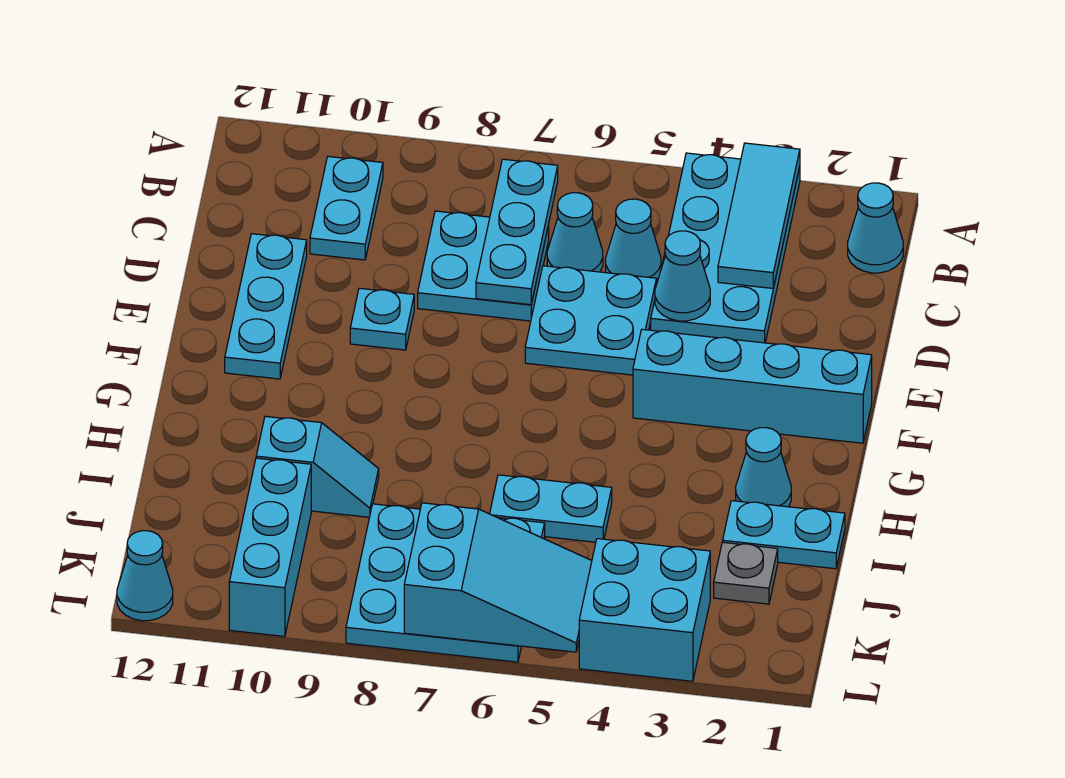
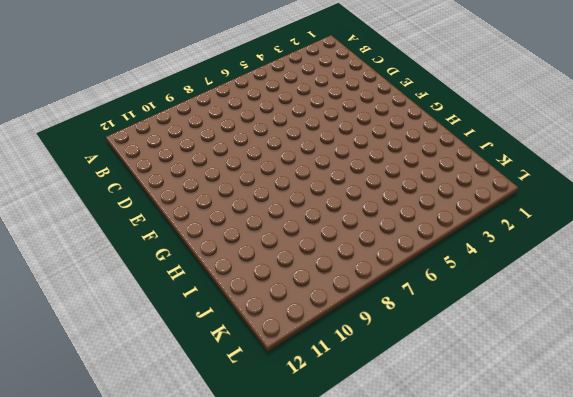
none -> cyan 2x4 plate [651,153,800,343]
none -> cyan 1x1 cone [848,183,903,273]
none -> cyan 1x2 plate [310,157,383,260]

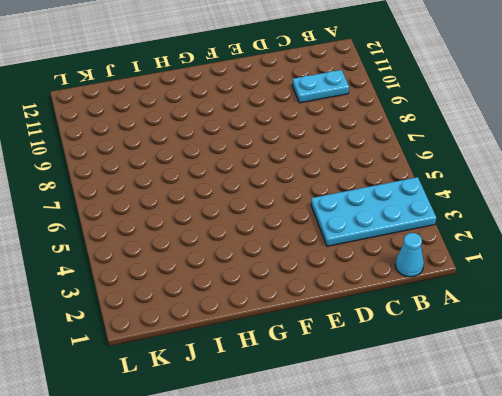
none -> cyan 1x1 cone [606,199,661,280]
none -> cyan 1x1 cone [547,193,603,272]
none -> cyan 2x2 plate [418,211,549,321]

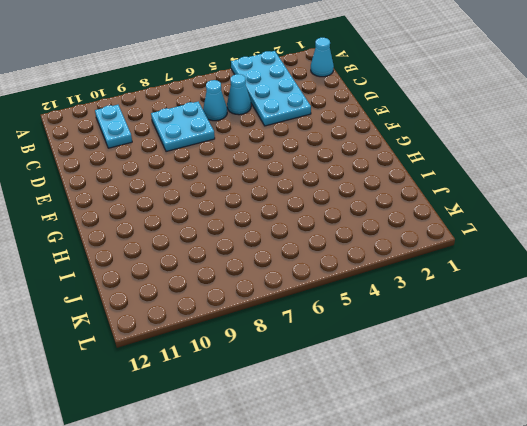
none -> cyan 2x2 plate [525,266,656,375]
none -> cyan 1x3 plate [225,234,307,379]
none -> cyan 1x1 plate [350,288,414,350]

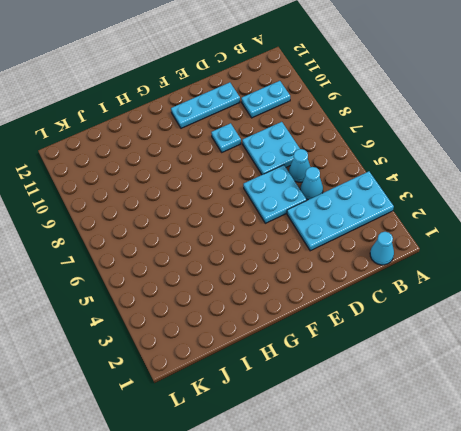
none -> cyan 1x4 brick [633,329,872,443]
none -> cyan 1x1 cone [736,428,791,507]
none -> cyan 1x2 plate [723,501,845,569]

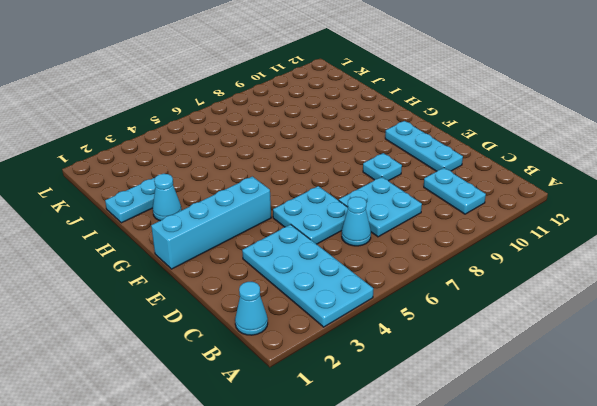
none -> cyan 1x1 cone [606,199,661,280]
none -> cyan 1x2 plate [490,475,612,542]
none -> cyan 1x2 slope [256,416,379,517]

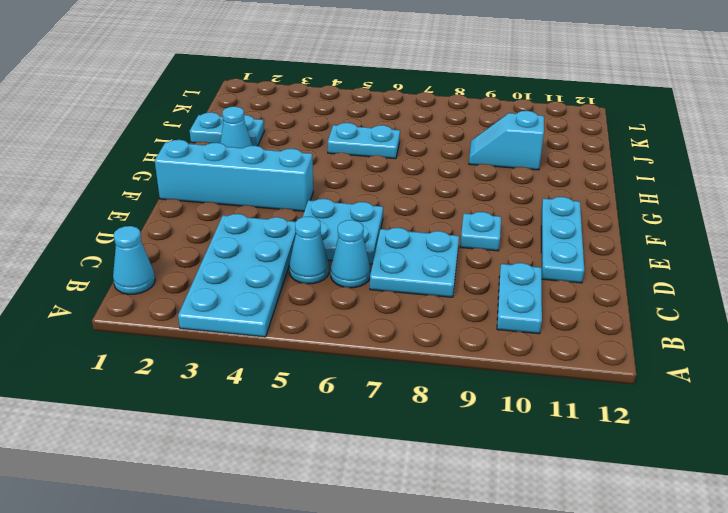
none -> grey 1x1 plate [714,542,778,604]
none -> cyan 3x3 plate [346,504,545,662]
none -> cyan 1x3 brick [229,458,311,636]

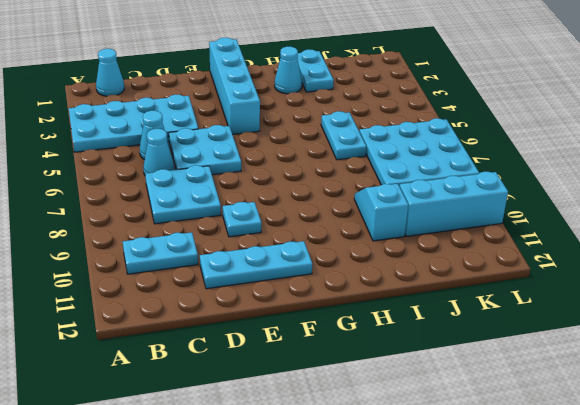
none -> grey 1x1 plate [714,542,778,604]
none -> cyan 2x2 brick [579,539,710,681]
none -> cyan 1x1 cone [117,531,173,621]

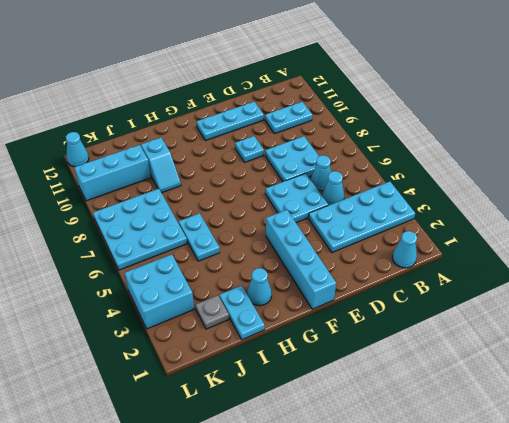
none -> cyan 1x3 tile [718,143,800,288]
none -> cyan 1x3 plate [476,159,558,305]
none -> cyan 1x1 cone [655,231,710,321]

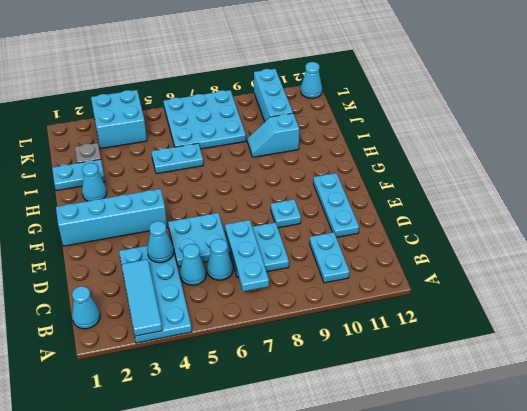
none -> cyan 2x3 slope [404,503,592,652]

